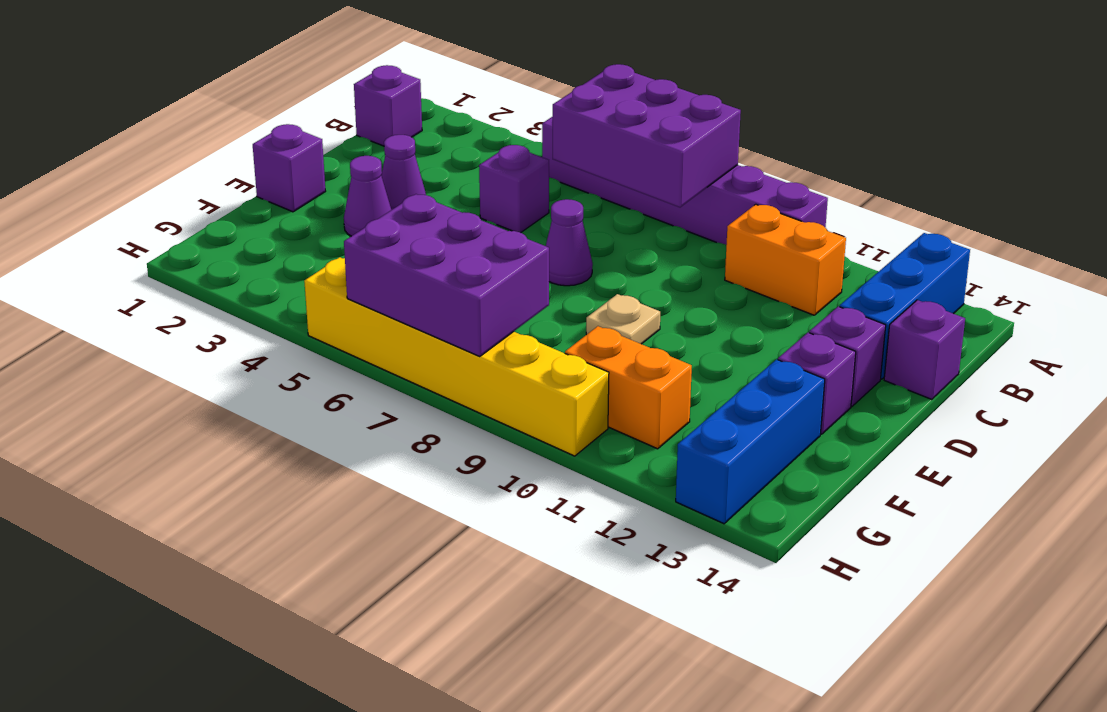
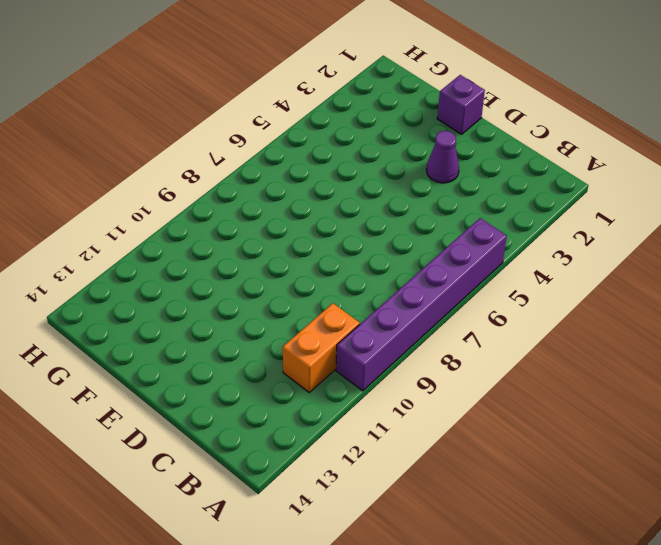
none -> blue 1x3 brick [840,233,970,379]
none -> purple 1x1 brick [354,65,422,146]
none -> purple 1x1 brick [479,145,549,233]

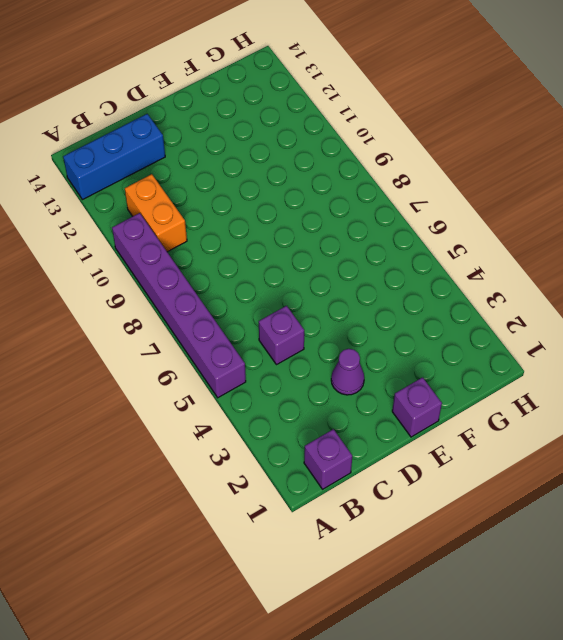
none -> purple 1x1 brick [884,300,965,400]
none -> purple 1x1 cone [546,199,593,286]
none -> purple 1x1 brick [809,306,886,406]

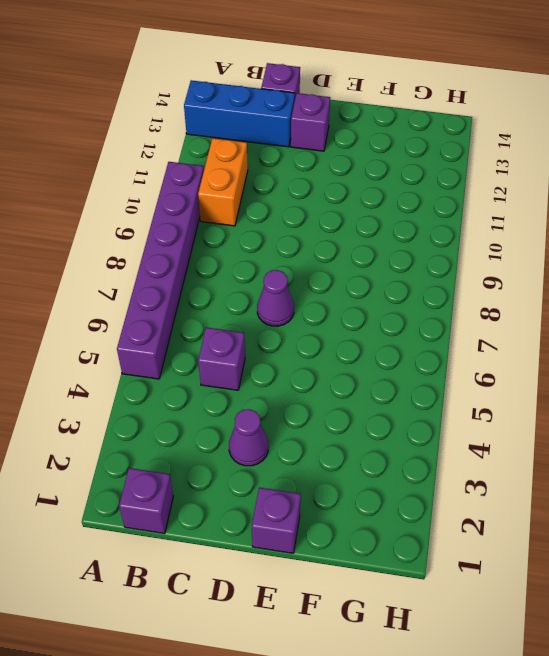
none -> purple 1x1 cone [344,156,391,236]
none -> tan 1x1 plate [586,294,660,344]
none -> purple 1x1 brick [778,333,856,434]

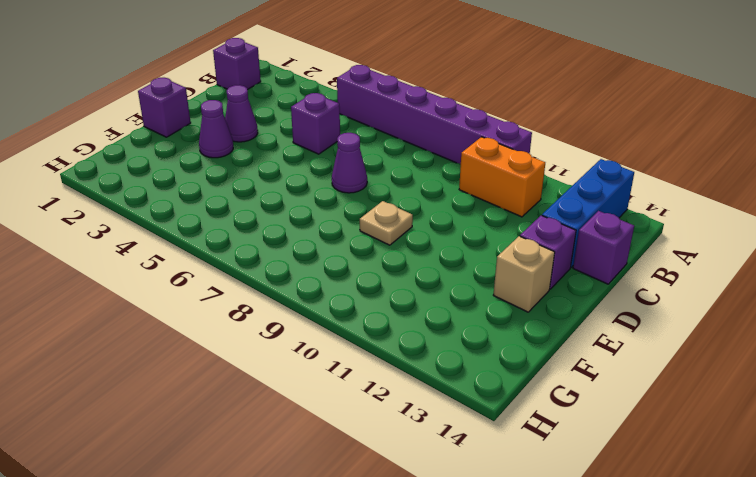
tan 1x1 brick [494,236,555,312] -> purple 1x1 brick [778,333,856,434]
none -> blue 1x3 brick [676,359,825,524]
none -> orange 1x2 brick [565,326,692,449]
none -> yellow 1x6 brick [304,257,609,456]

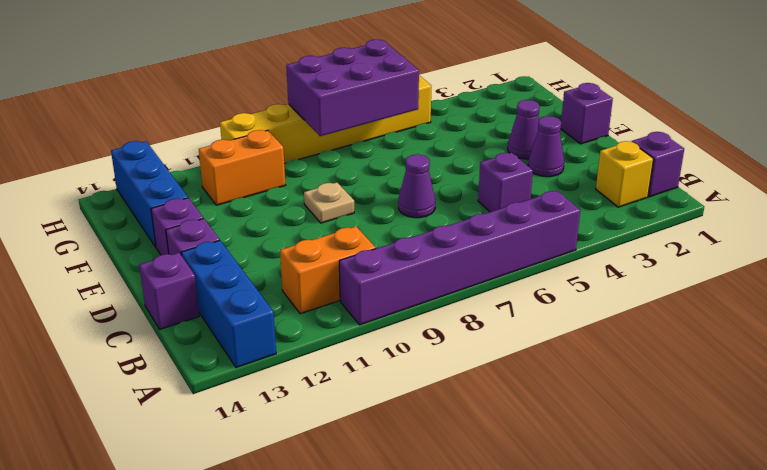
yellow 1x1 brick [596,141,653,207] -> none
none -> purple 2x3 brick [553,64,741,207]

